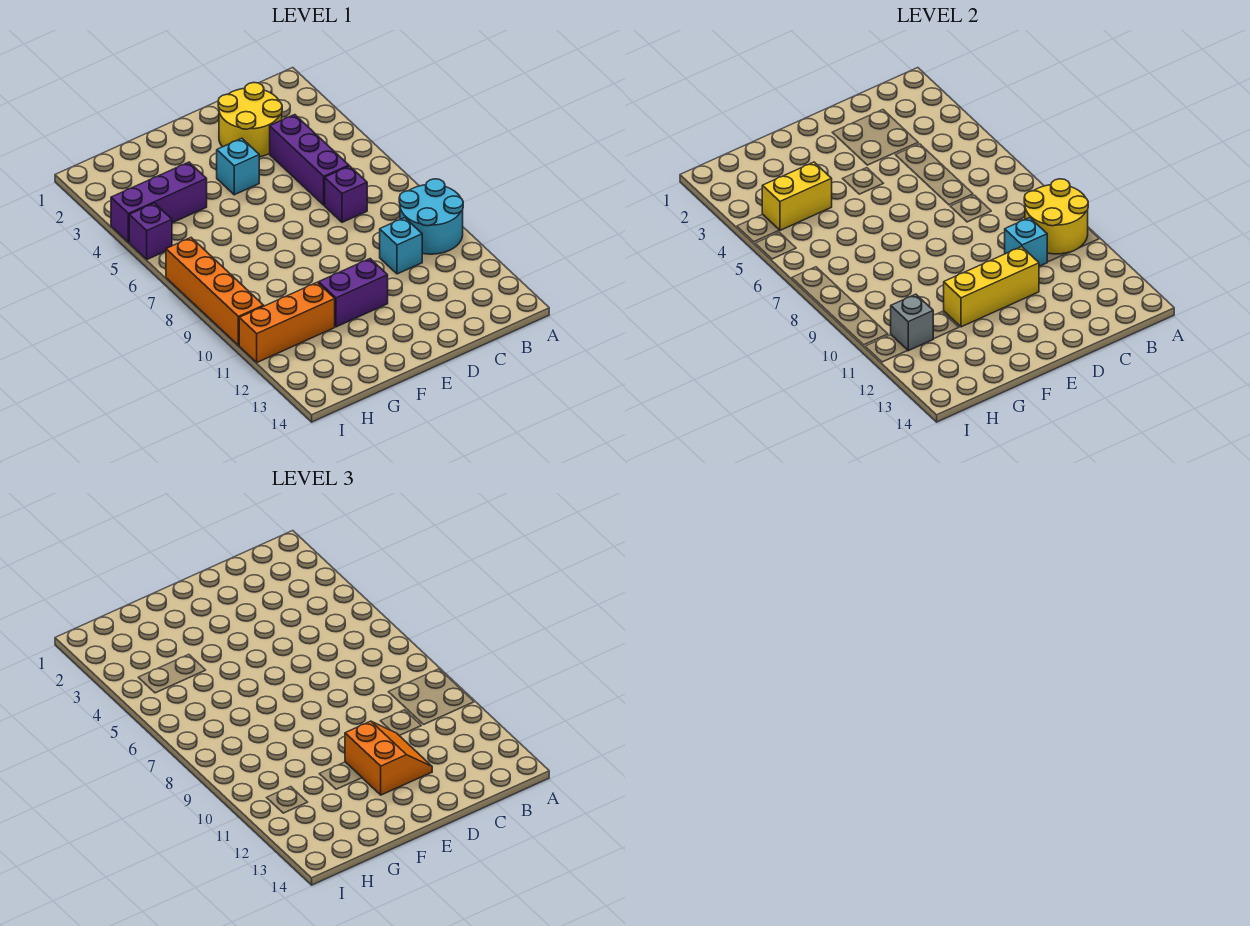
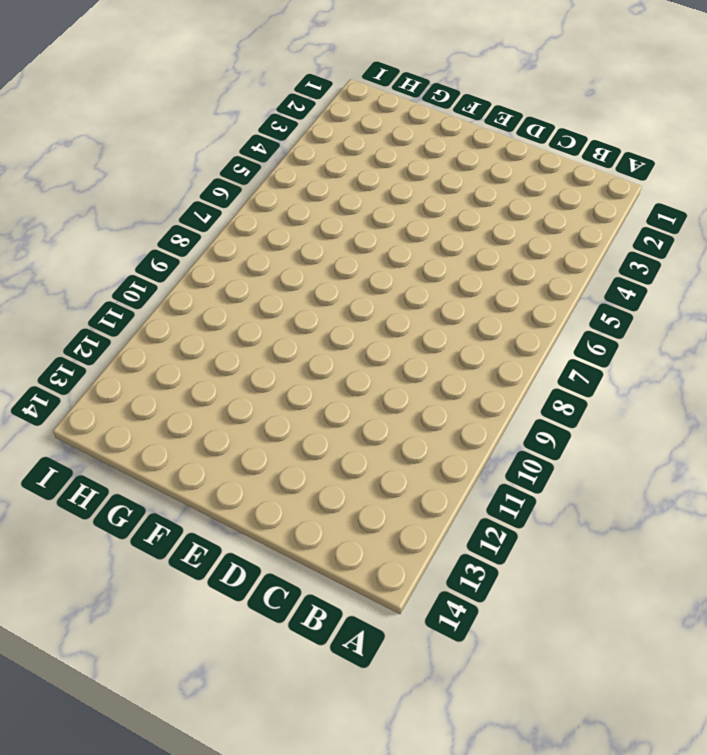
none -> cyan 2x2 round brick [399,179,463,254]
none -> yellow 2x2 round brick [218,83,282,157]
none -> purple 1x3 brick [270,115,349,205]

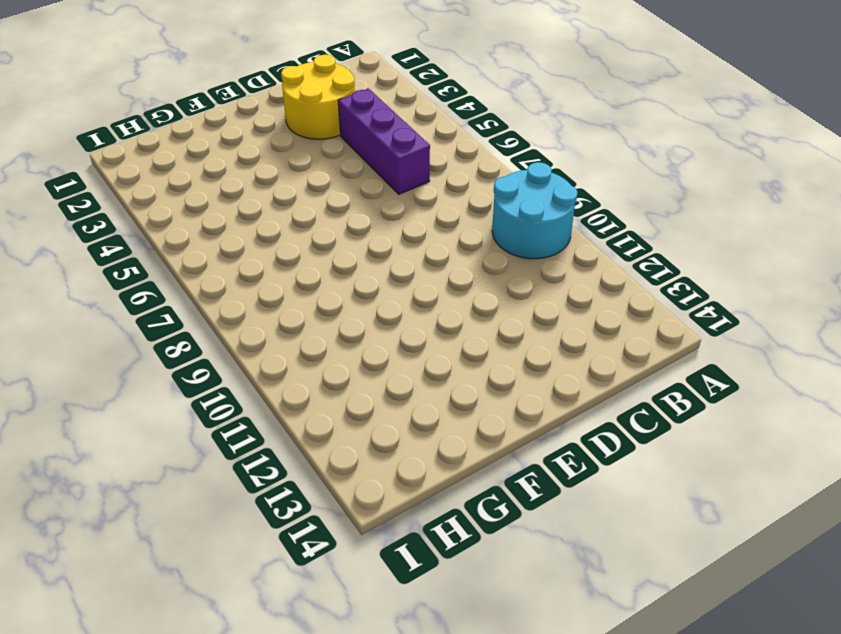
none -> purple 1x1 brick [325,166,367,222]
none -> cyan 1x1 brick [380,218,422,274]
none -> cyan 1x1 brick [217,138,259,195]

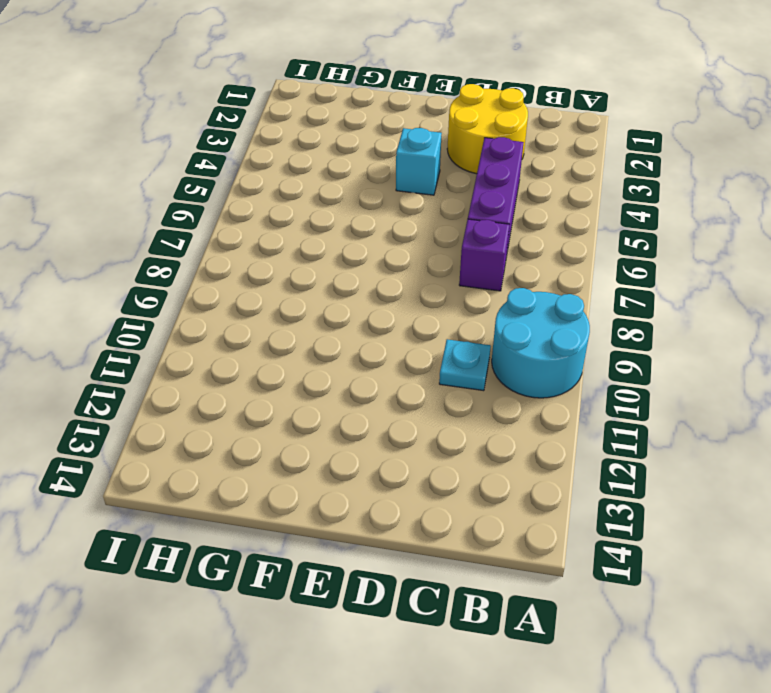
cyan 1x1 plate [439,339,491,391] -> cyan 1x1 brick [380,218,422,274]
none -> purple 1x2 brick [319,259,388,327]
none -> purple 1x3 brick [111,162,207,242]
none -> orange 1x3 brick [239,282,335,362]

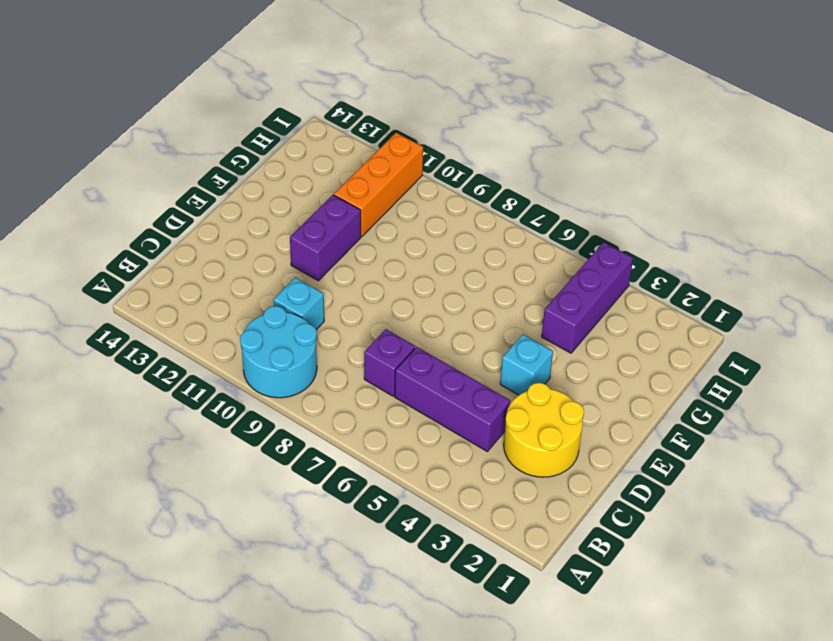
none -> purple 1x1 brick [129,203,172,259]
none -> orange 1x4 brick [166,238,264,345]
none -> yellow 2x2 round brick [1024,179,1088,254]

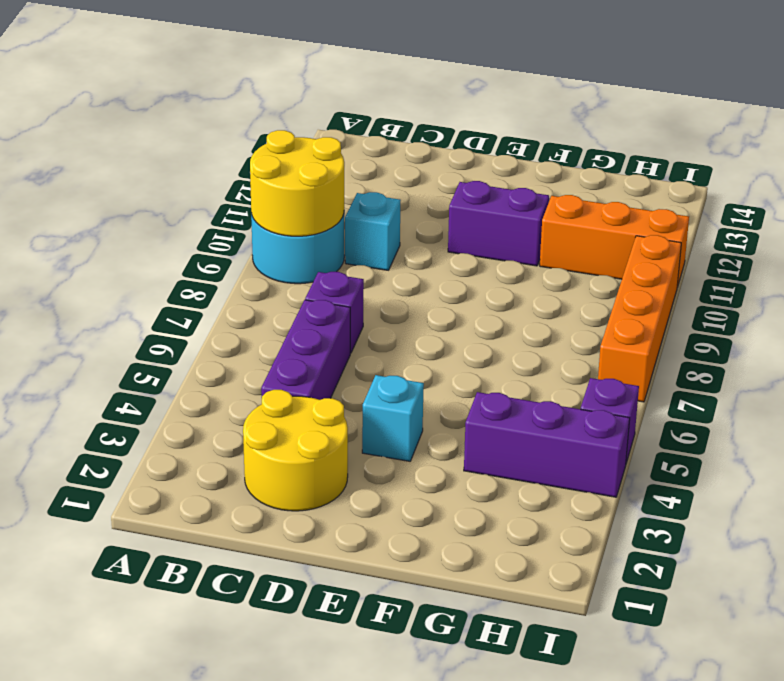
none -> cyan 1x1 brick [1005,218,1047,266]
none -> yellow 1x3 brick [944,247,1039,327]
none -> yellow 1x2 brick [762,162,832,230]

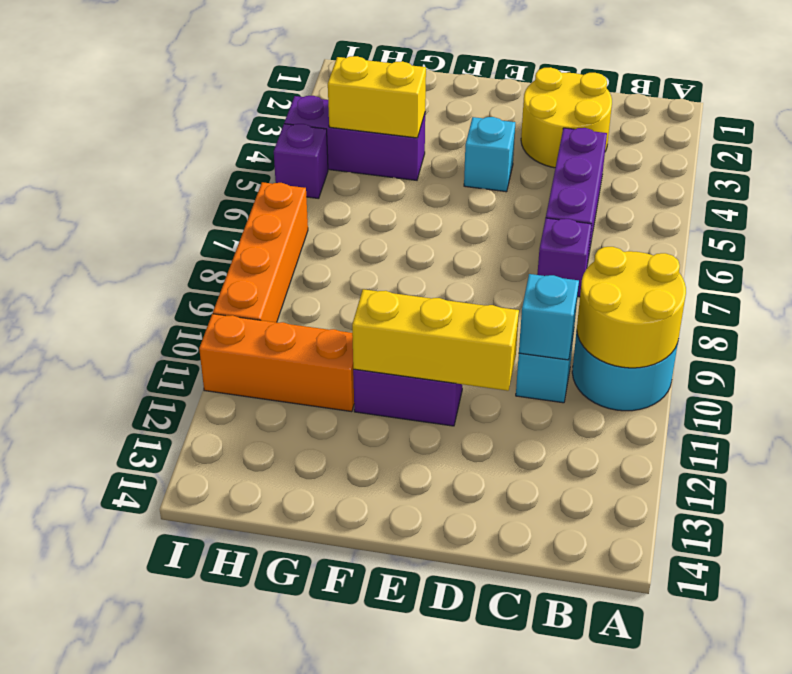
none -> grey 1x1 brick [891,294,933,351]
none -> orange 2x2 slope [345,721,432,795]

